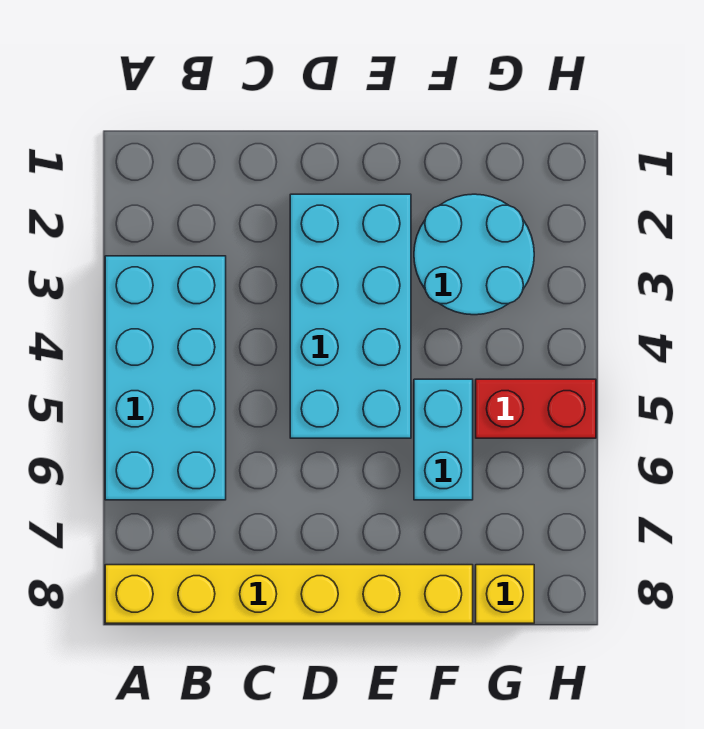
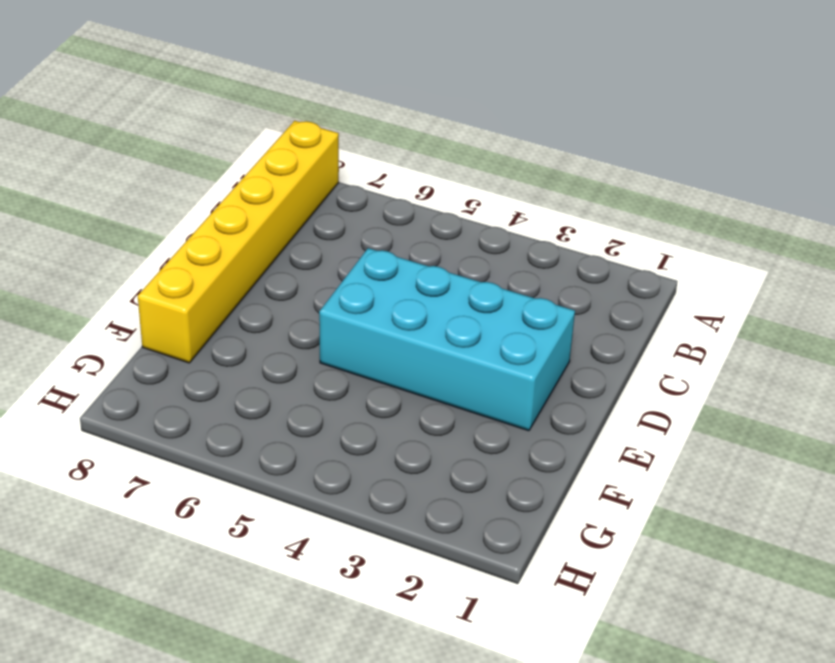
none -> cyan 2x4 brick [105,256,226,500]
none -> cyan 2x2 round brick [414,194,534,315]

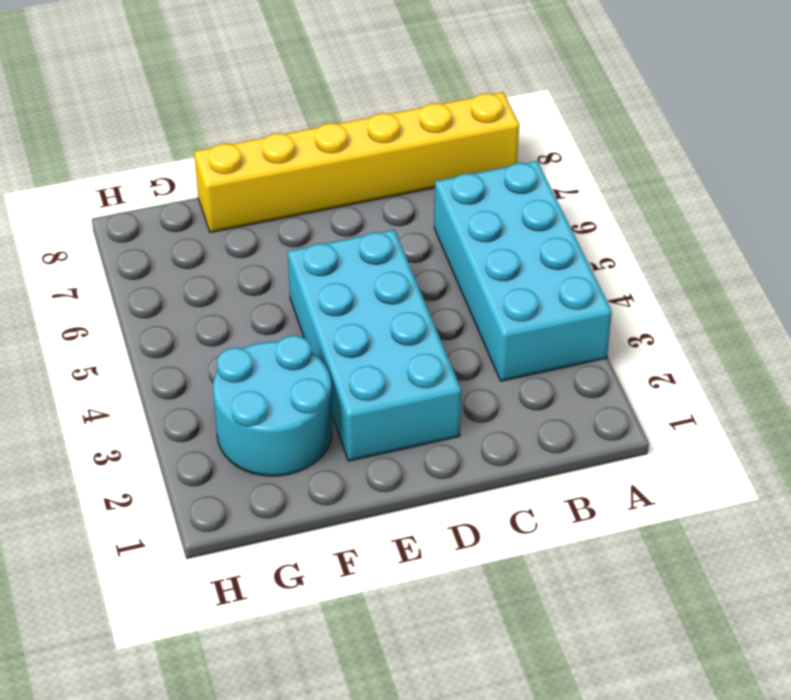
none -> cyan 1x2 brick [414,379,473,500]
none -> red 1x2 brick [476,379,596,438]

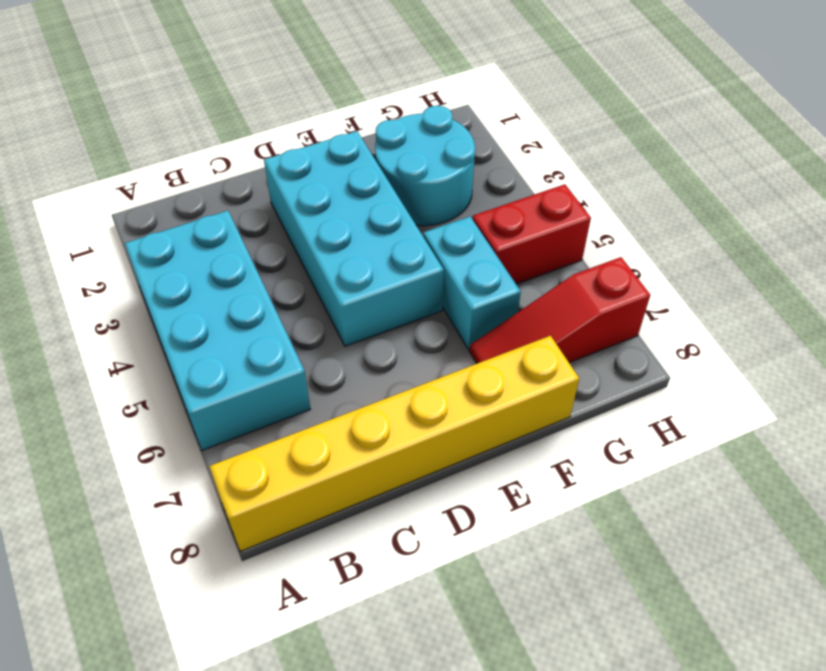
red 1x3 slope [470,257,650,363] -> none
none -> yellow 1x1 brick [476,565,534,623]

